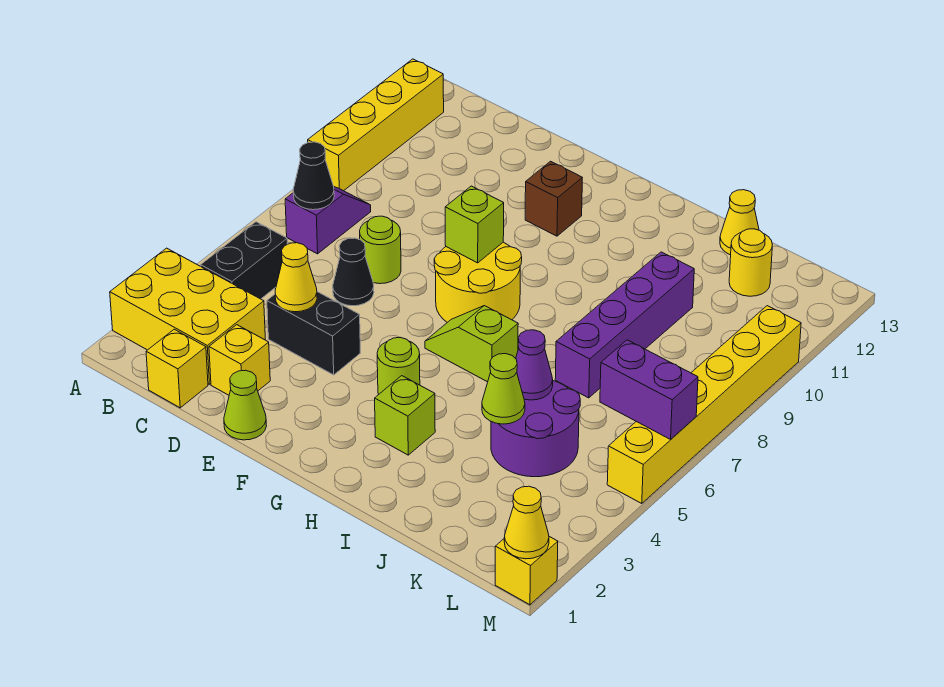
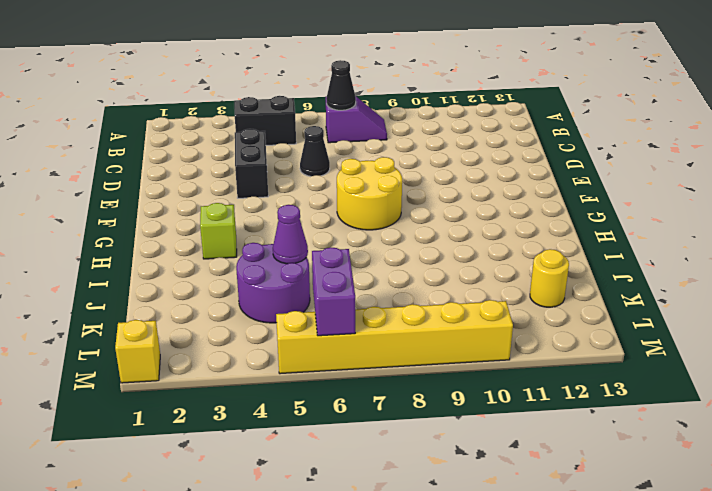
none -> yellow 2x3 brick [110,248,265,384]
none -> yellow 1x4 brick [308,59,444,191]
none -> yellow 1x1 brick [146,329,208,408]

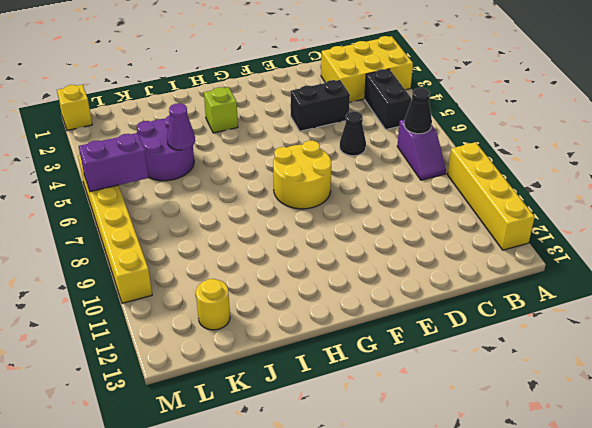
none -> yellow 1x1 brick [146,329,208,408]
none -> yellow 1x1 brick [209,325,270,395]
none -> lime 1x1 round brick [360,216,401,284]

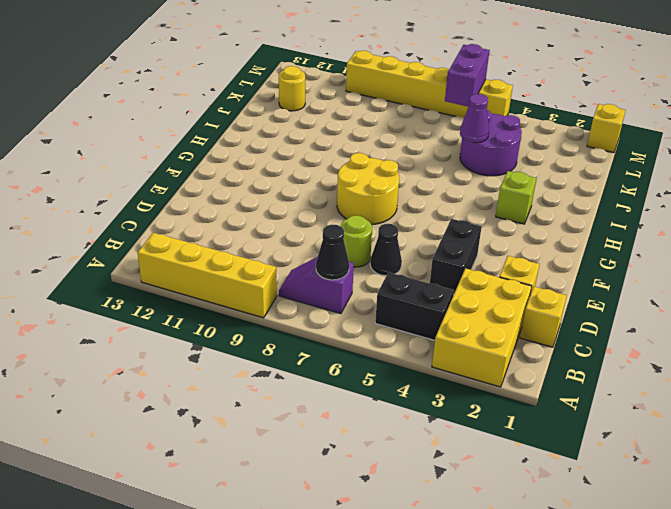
none -> lime 1x1 cone [224,370,266,440]
none -> brown 1x1 brick [525,161,582,236]
none -> lime 1x1 round brick [377,338,420,395]

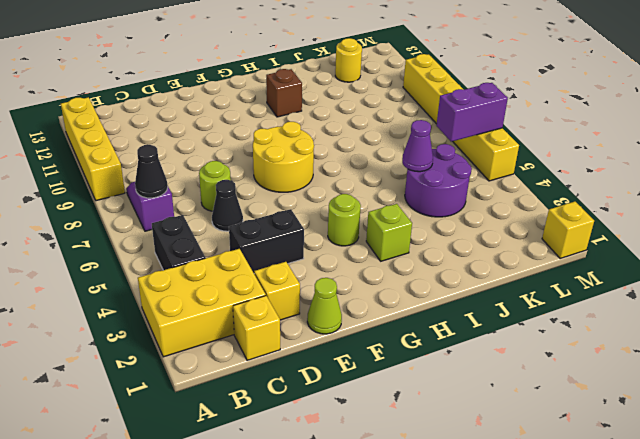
brown 1x1 brick [266,69,302,117] -> brown 1x1 brick moved to [525,161,582,236]
none -> lime 1x2 slope [425,306,518,382]
none -> purple 1x4 brick [555,252,694,398]
none -> yellow 1x1 cone [720,190,759,255]

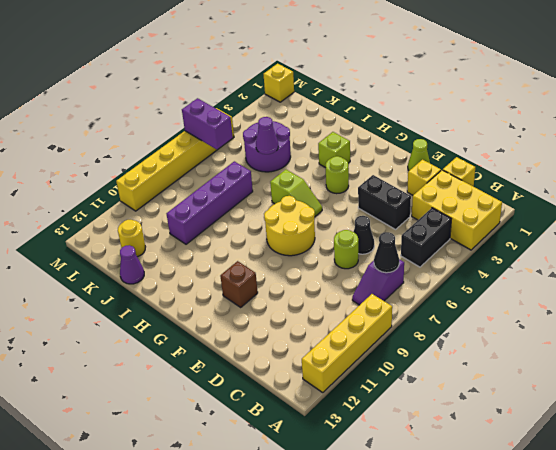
purple 1x1 cone [120,245,144,284] -> yellow 1x1 cone [720,190,759,255]
none -> yellow 1x1 cone [275,243,317,312]
none -> lime 1x1 brick [445,186,504,263]
none -> lime 1x1 cone [482,354,525,424]

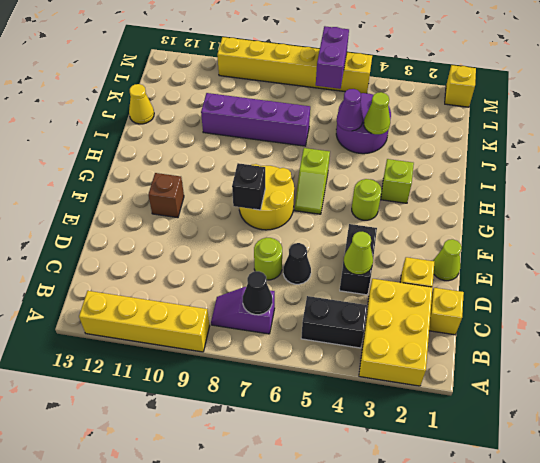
lime 1x1 cone [344,232,373,275] -> yellow 1x1 cone [275,243,317,312]
black 1x1 brick [232,163,265,210] -> lime 1x1 brick [445,186,504,263]
none -> yellow 1x1 round brick [729,229,772,296]
none -> yellow 1x1 cone [504,486,549,559]

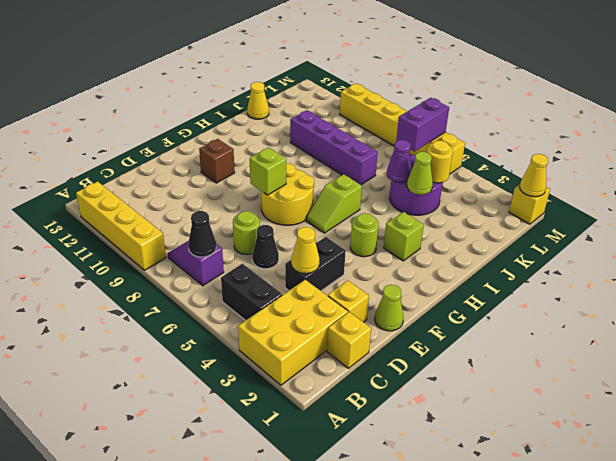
yellow 1x1 round brick [427,141,453,183] -> yellow 1x1 round brick moved to [729,229,772,296]

